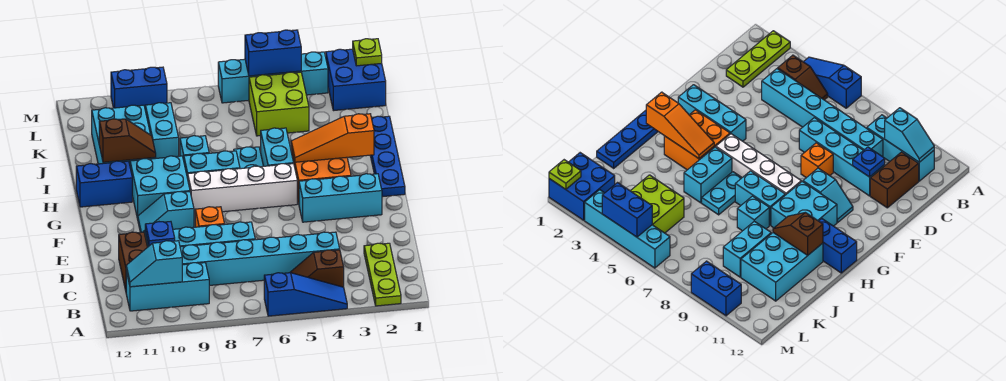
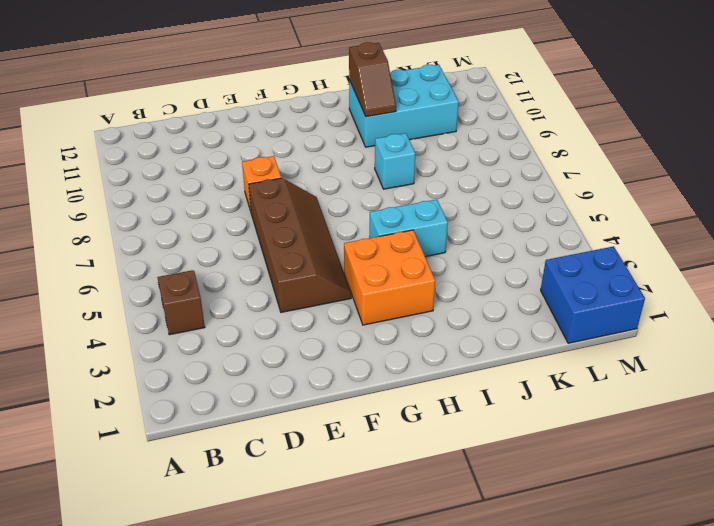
brown 2x4 slope [249,178,351,312] -> cyan 1x3 brick [299,174,382,222]
none -> lime 1x3 plate [364,243,401,306]
none -> blue 1x3 slope [264,273,347,316]
none -> cyan 1x3 brick [126,263,209,311]
none -> cyan 1x6 brick [180,232,340,286]

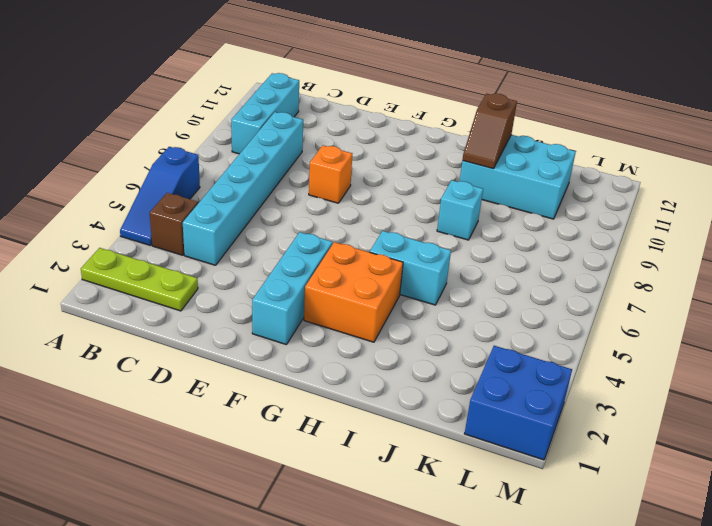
none -> brown 1x2 brick [119,232,147,290]
none -> cyan 1x4 brick [145,222,255,247]
none -> cyan 1x2 slope [138,192,194,233]
none -> blue 1x4 plate [370,116,405,197]

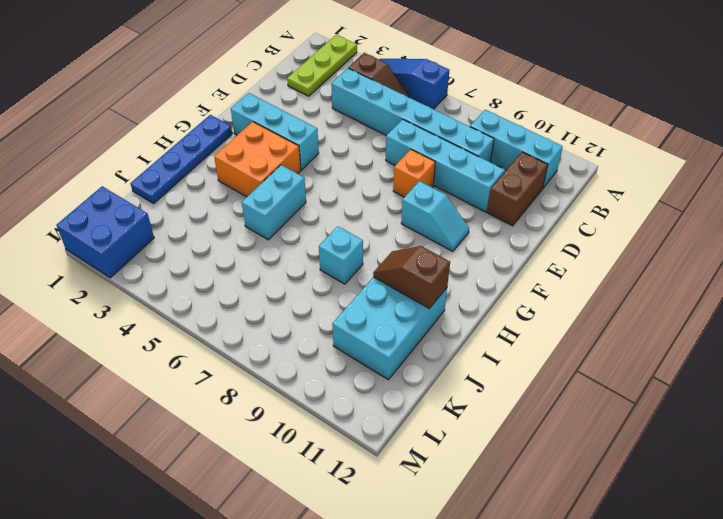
none -> white 1x4 brick [188,164,297,214]
none -> cyan 2x2 brick [130,156,190,219]
none -> cyan 1x2 plate [234,147,263,169]
none -> cyan 1x2 brick [184,151,240,179]

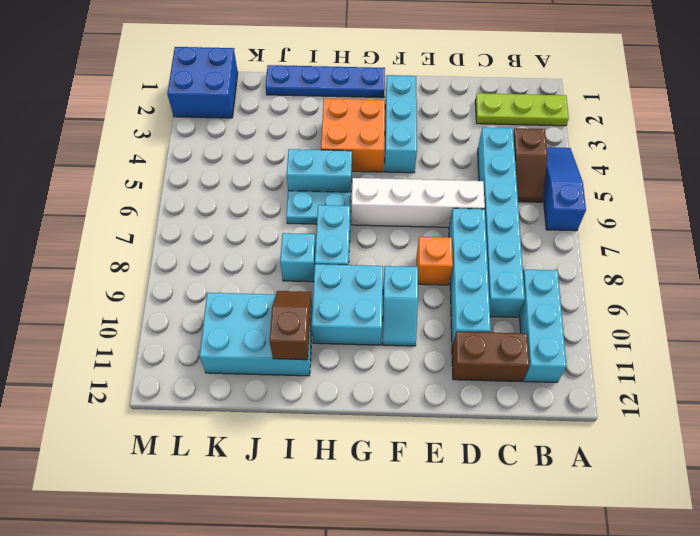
white 1x4 brick [352,178,485,227] -> white 1x4 brick turned to [188,164,297,214]
none -> blue 1x2 brick [76,161,132,207]
none -> cyan 1x2 brick [145,103,179,158]
none -> lime 2x2 brick [249,72,309,136]
none -> cyan 1x4 brick [218,52,328,103]

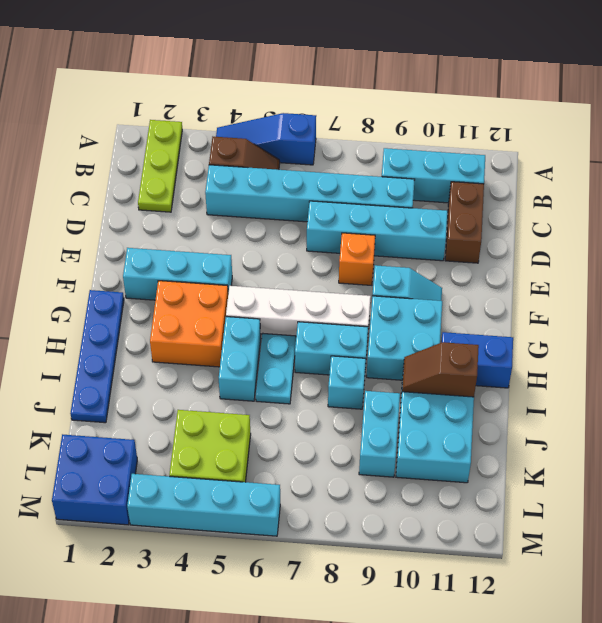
none -> blue 1x2 brick [111,67,167,108]
none -> cyan 1x2 slope [126,241,182,287]
none -> blue 1x1 plate [145,222,175,246]
none -> orange 1x3 slope [291,114,374,162]

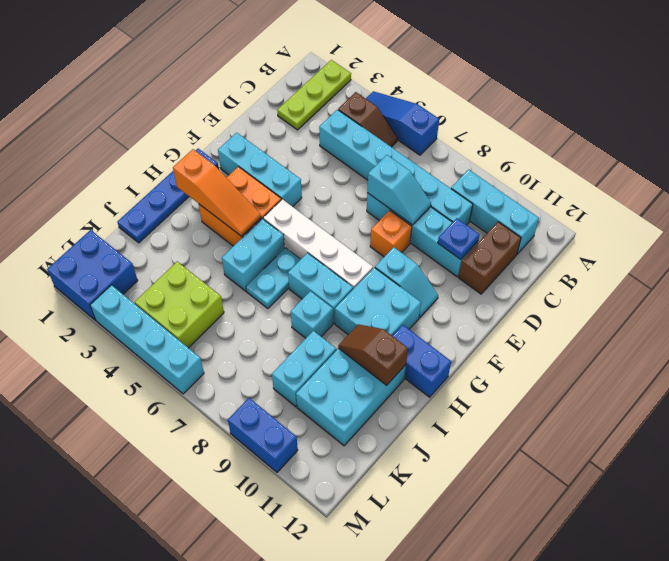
cyan 1x2 slope [367,155,431,225] -> cyan 1x2 slope moved to [126,241,182,287]
none -> lime 1x1 plate [353,39,382,66]
none -> blue 1x2 brick [245,30,301,76]

